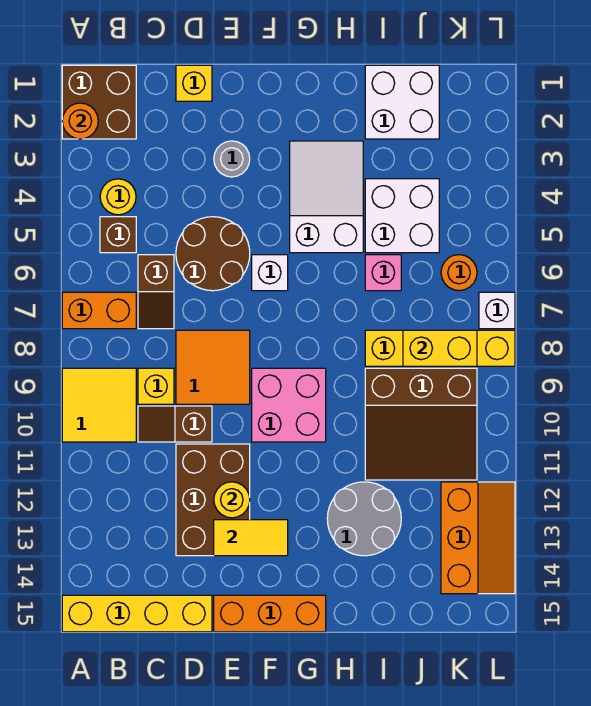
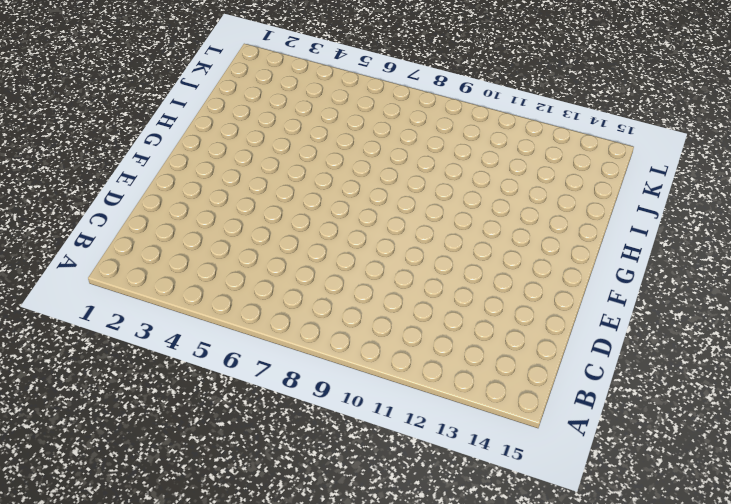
none -> brown 2x2 brick [62,65,136,139]
none -> orange 1x2 brick [62,292,136,329]
none -> yellow 2x2 tile [62,368,136,442]
none -> yellow 1x4 brick [62,595,212,632]

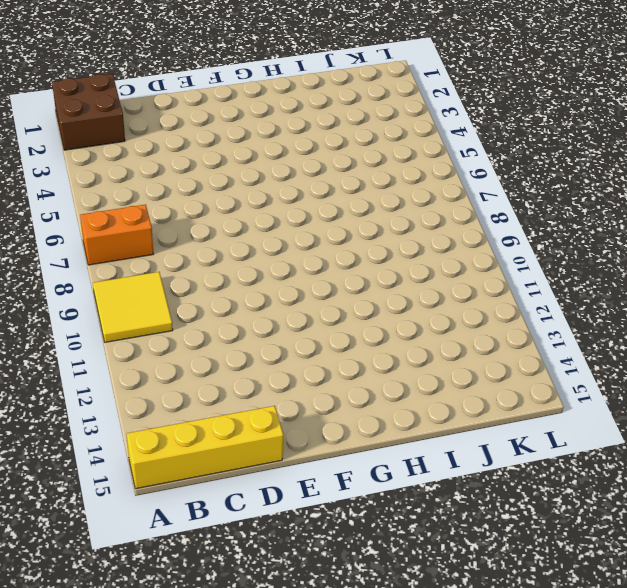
none -> yellow 1x1 round brick [100,179,136,215]
none -> brown 1x1 brick [100,217,136,253]
none -> brown 1x2 slope [138,255,174,329]
none -> yellow 1x1 brick [138,368,174,404]

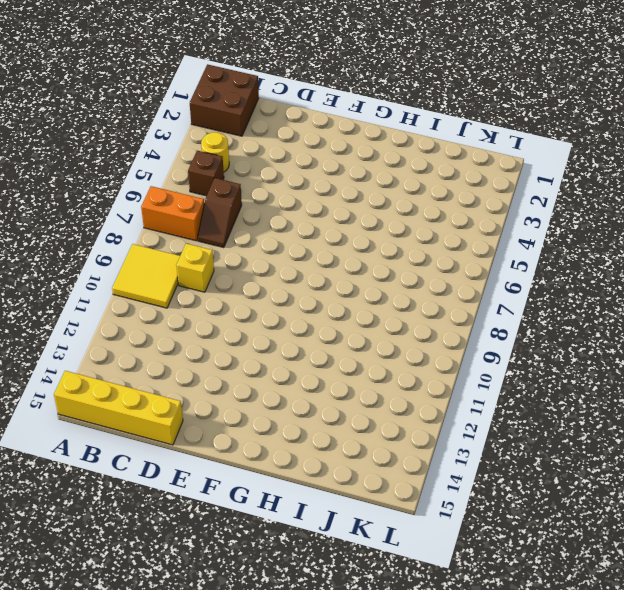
none -> brown 1x2 slope [138,406,212,442]
none -> yellow 1x1 brick [176,65,212,101]
none -> brown 2x2 round brick [176,217,250,291]
none -> orange 2x2 tile [176,330,250,404]

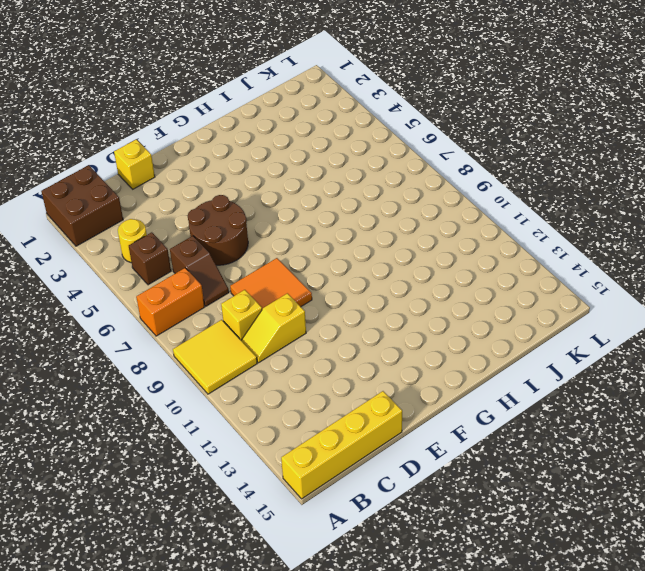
yellow 1x2 slope [241,293,306,363] -> brown 1x2 slope [138,406,212,442]
none -> brown 2x3 brick [176,444,250,556]
none -> grey 1x1 round brick [214,141,250,177]
none -> orange 1x3 brick [214,595,326,632]
none -> white 1x1 brick [252,255,288,291]

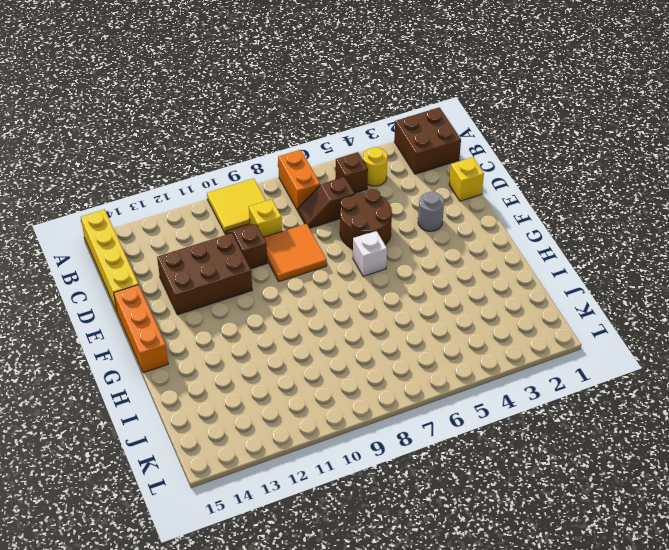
none -> pink 2x2 brick [252,368,326,442]
none -> white 2x3 slope [290,141,363,253]
none -> grey 2x2 round brick [327,482,401,556]
none -> white 2x2 brick [365,65,439,139]

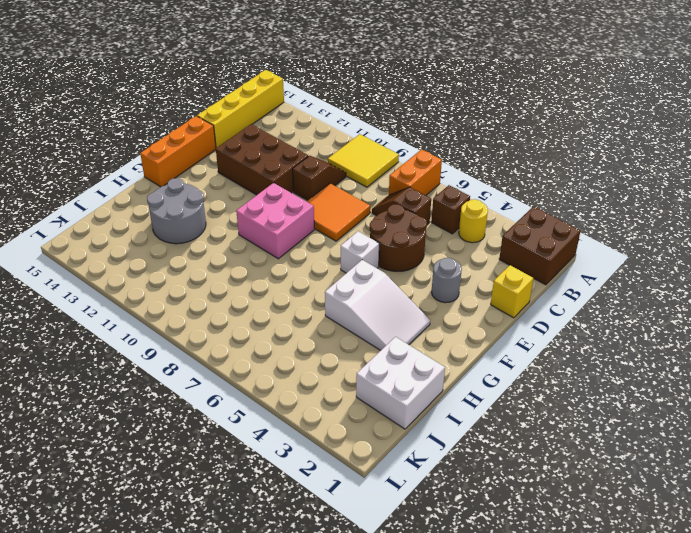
none -> yellow 1x1 brick [138,368,174,404]
none -> white 2x2 brick [365,179,439,253]
none -> pink 1x1 brick [365,255,401,291]
none -> yellow 1x4 brick [365,330,515,366]

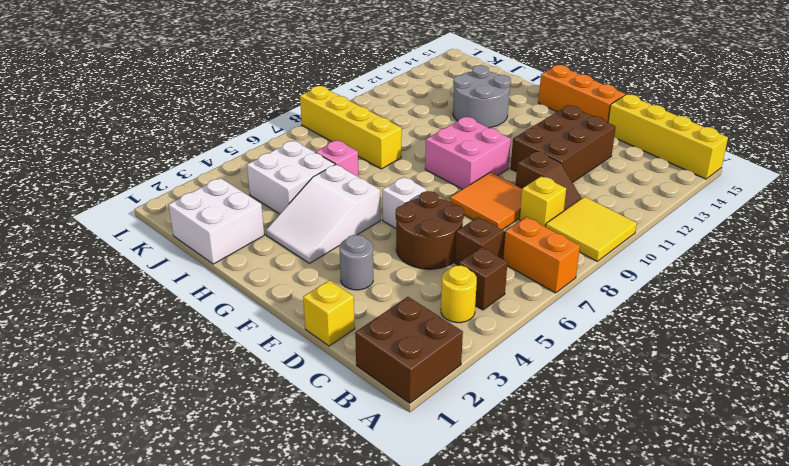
none -> brown 3x3 slope [365,368,477,480]
none -> orange 1x1 round brick [441,255,477,291]
none -> orange 2x3 slope [441,482,515,594]
none -> white 1x1 brick [479,292,515,329]

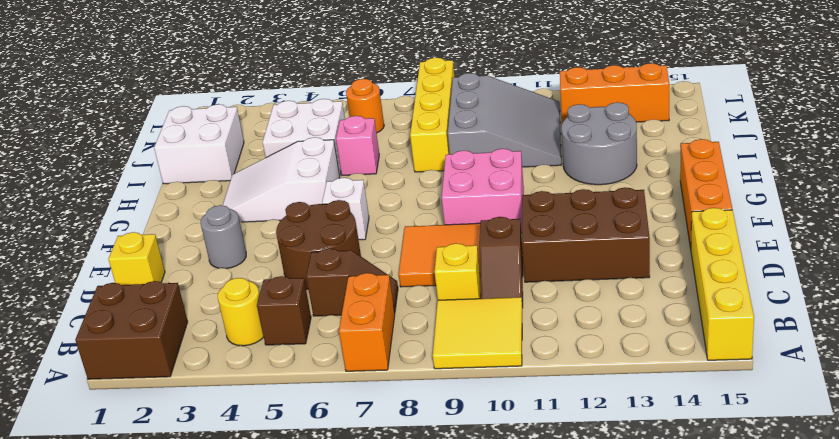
grey 3x3 slope [448,73,561,167] -> brown 3x3 slope [365,368,477,480]
none -> white 1x1 brick [479,292,515,329]
none -> orange 1x1 round brick [62,103,98,139]
none -> yellow 1x1 round brick [214,482,250,518]
none -> yellow 1x2 tile [214,520,288,556]

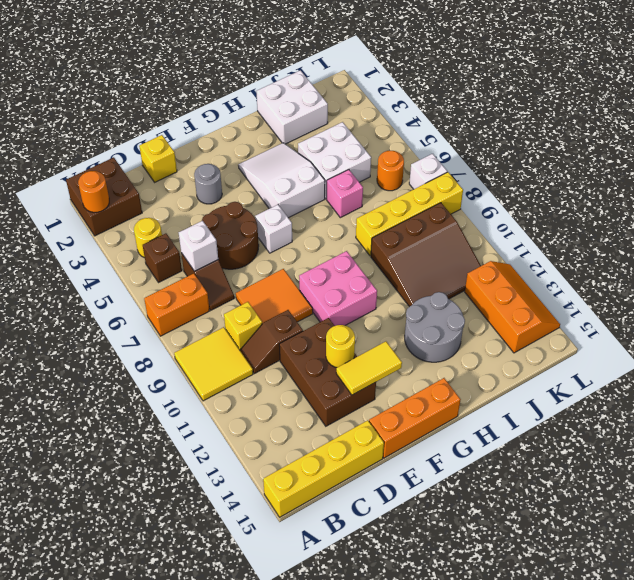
white 1x1 brick [179,221,218,271] -> none
none -> yellow 1x2 brick [403,330,477,366]

